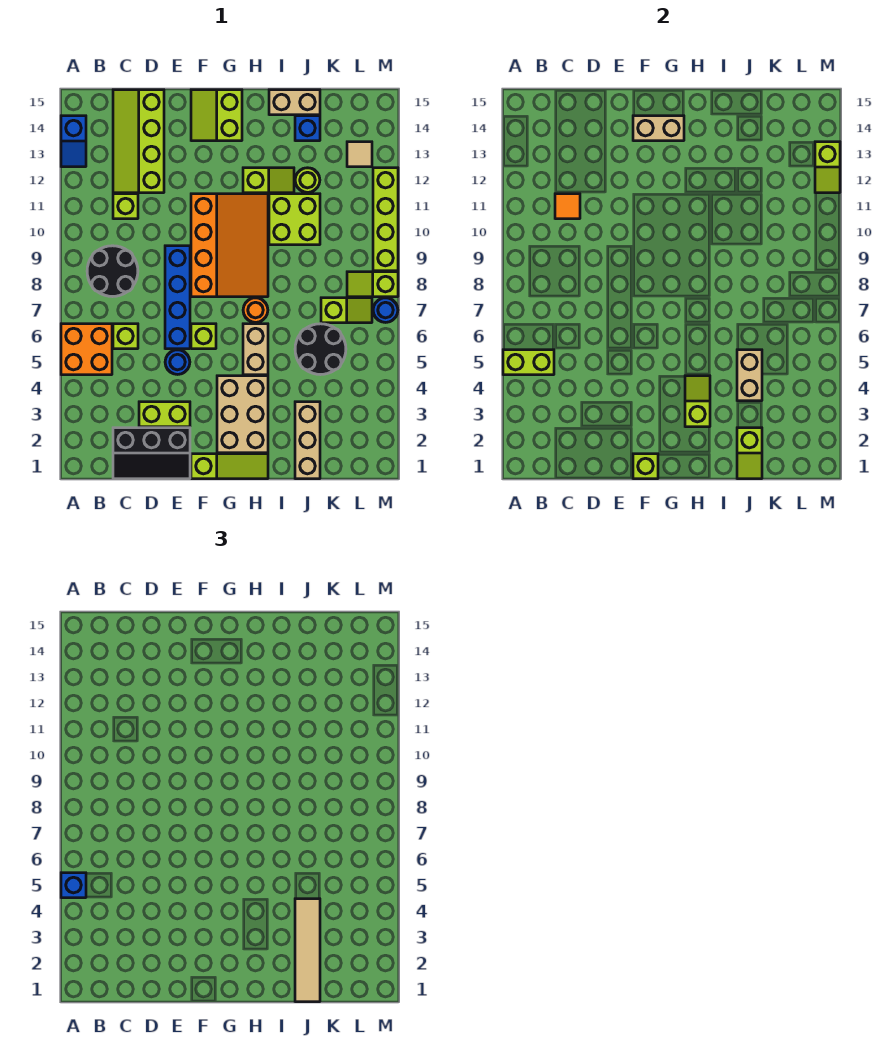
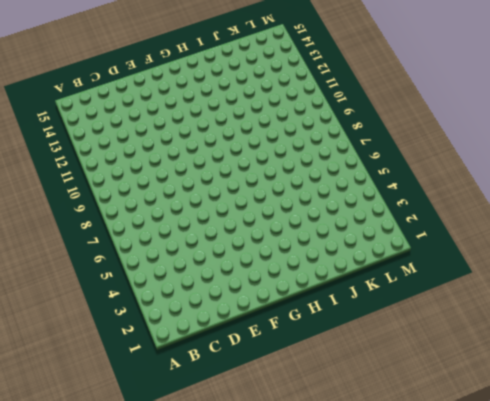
none -> orange 2x2 brick [61,324,112,375]
none -> blue 1x2 slope [61,116,86,167]
none -> black 2x2 round brick [87,246,138,297]
none -> black 2x3 slope [113,428,190,479]

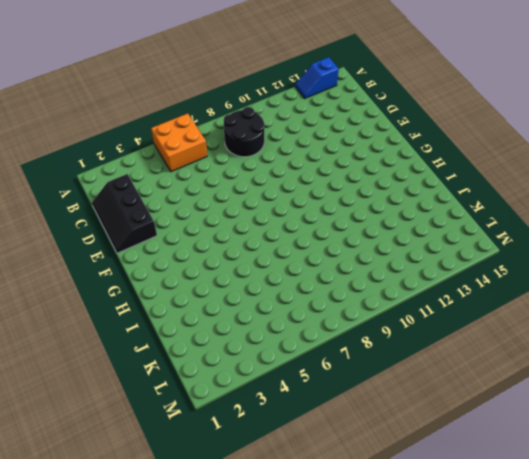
none -> lime 1x1 brick [113,324,138,349]
none -> lime 1x1 brick [113,194,138,219]
none -> lime 2x4 slope [113,90,164,193]
none -> lime 1x2 brick [139,402,190,427]

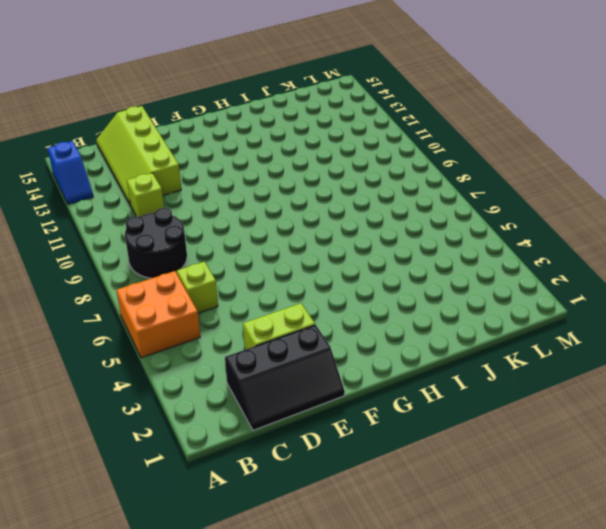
none -> blue 1x1 round brick [165,350,190,374]
none -> blue 1x4 brick [165,246,190,349]
none -> lime 1x3 slope [191,454,268,479]
none -> lime 1x1 brick [191,324,216,349]

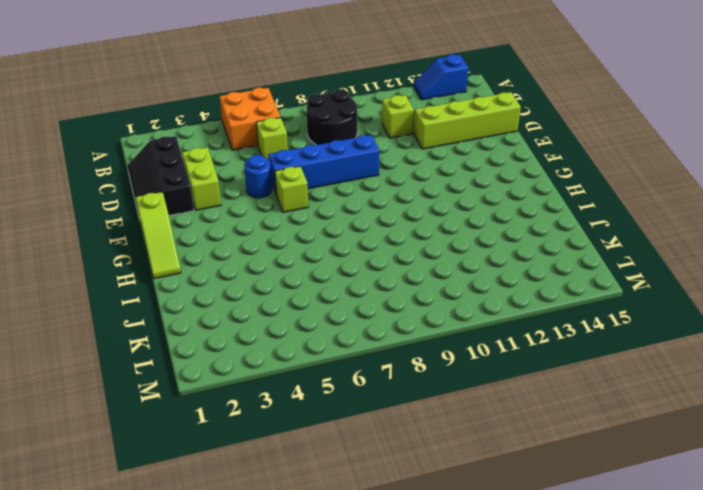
none -> orange 3x4 slope [191,194,268,297]
none -> lime 2x2 slope [191,90,242,141]
none -> tan 2x3 brick [217,376,268,453]
none -> tan 1x2 brick [243,324,268,375]

